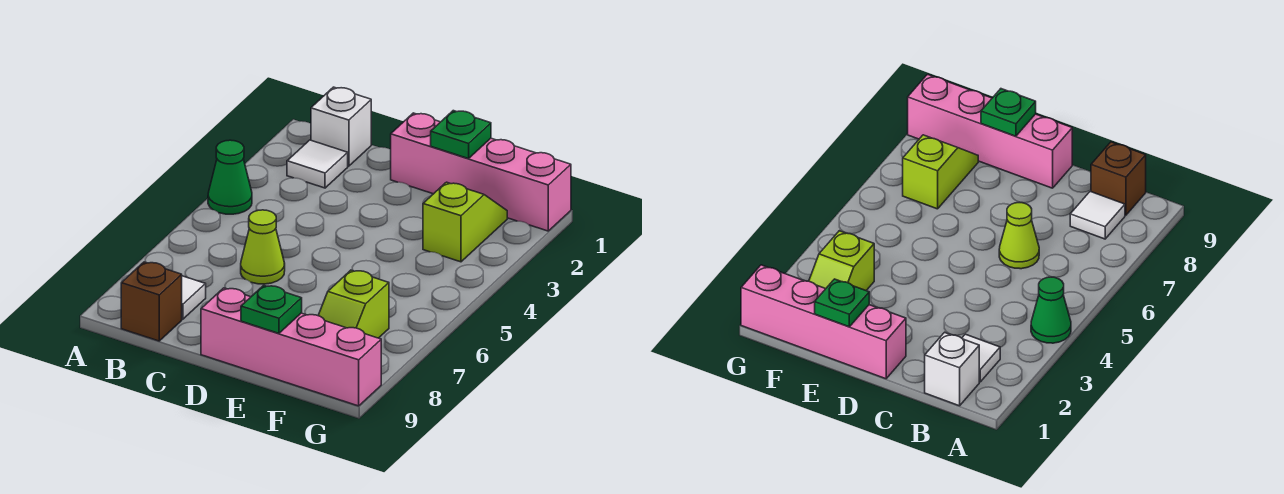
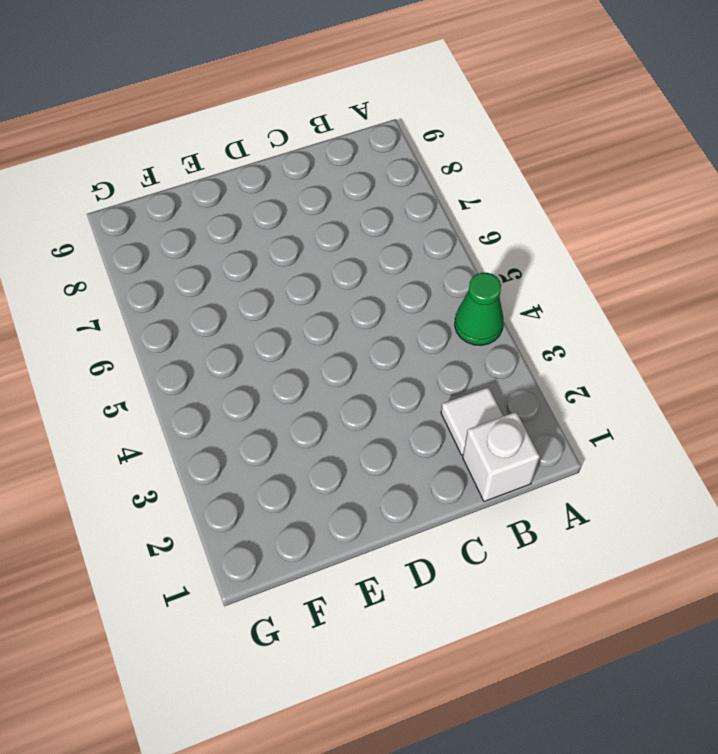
none -> white 1x1 tile [182,276,206,319]
none -> brown 1x1 brick [121,262,182,341]
none -> lime 1x1 cone [241,210,285,284]

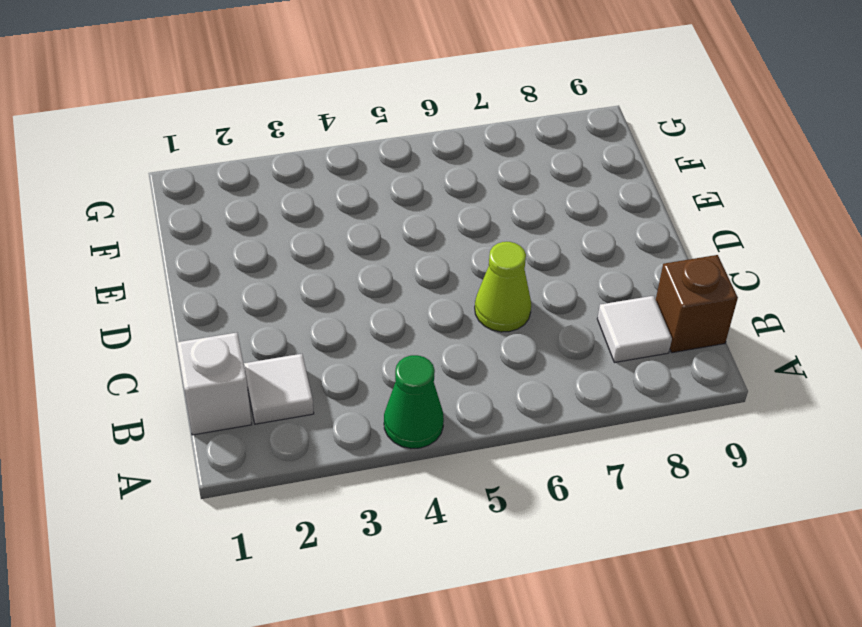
none -> pink 1x4 brick [391,113,571,231]
none -> pink 1x4 brick [201,288,381,406]
none -> lime 1x2 slope [423,182,507,262]

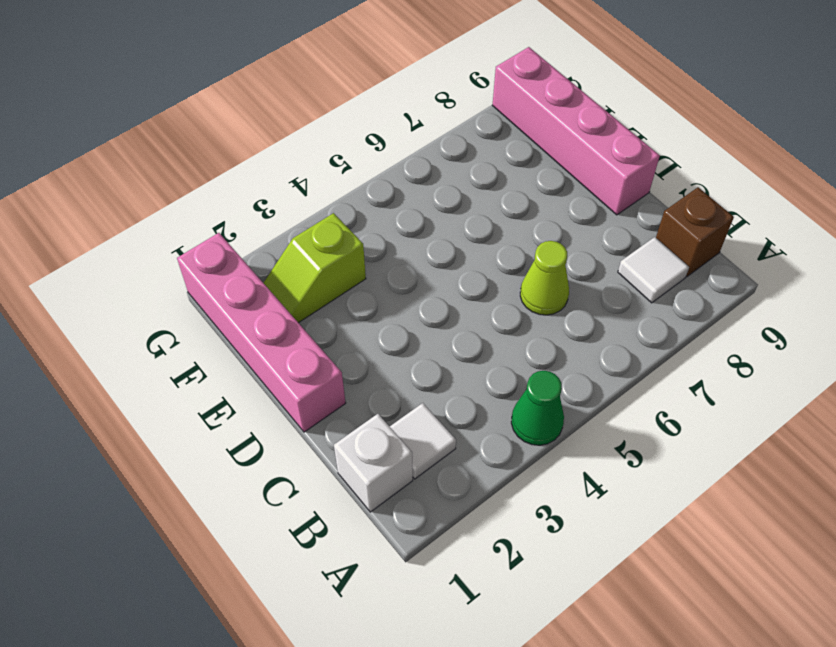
none -> lime 1x2 slope [318,270,389,338]
none -> green 1x1 plate [431,111,491,159]
none -> green 1x1 plate [241,285,302,333]

